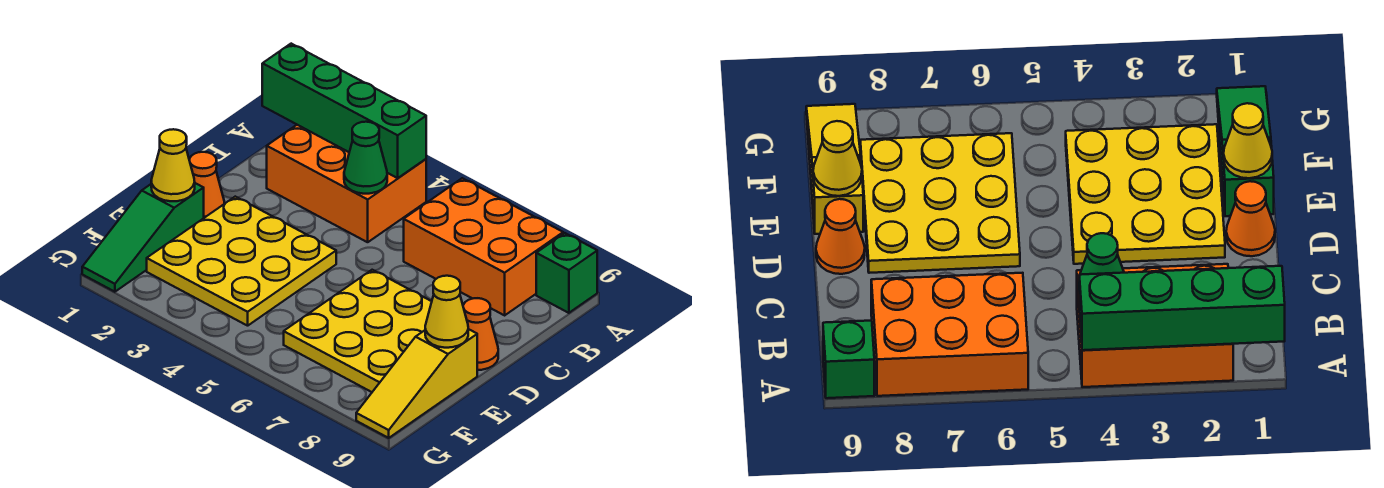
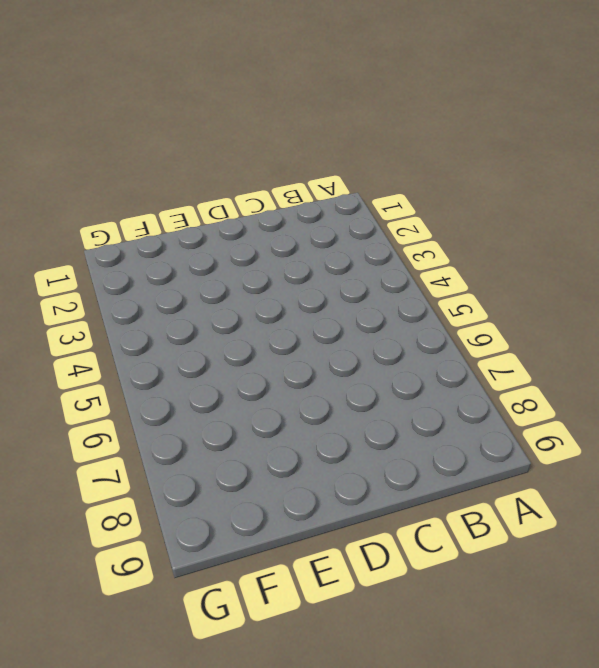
none -> orange 2x3 brick [267,125,426,242]
none -> orange 2x3 brick [404,178,563,315]
none -> green 1x1 brick [536,233,597,313]

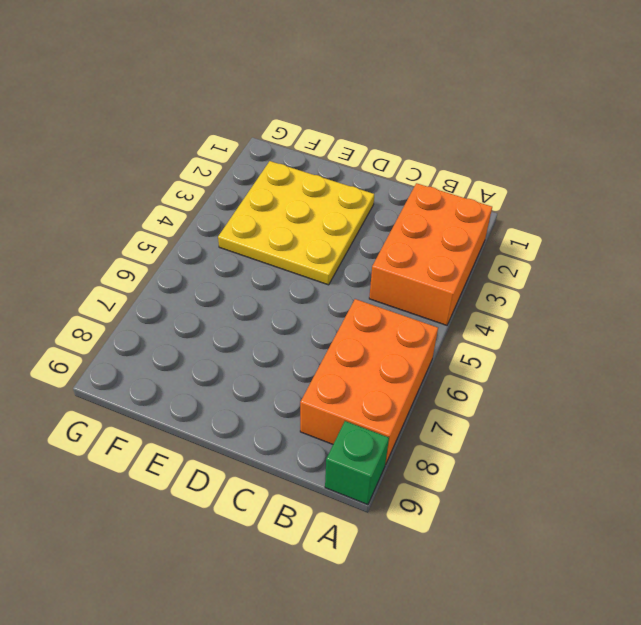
none -> orange 1x1 cone [190,152,224,218]
none -> yellow 3x3 plate [284,270,432,392]
none -> orange 1x1 cone [463,298,498,370]

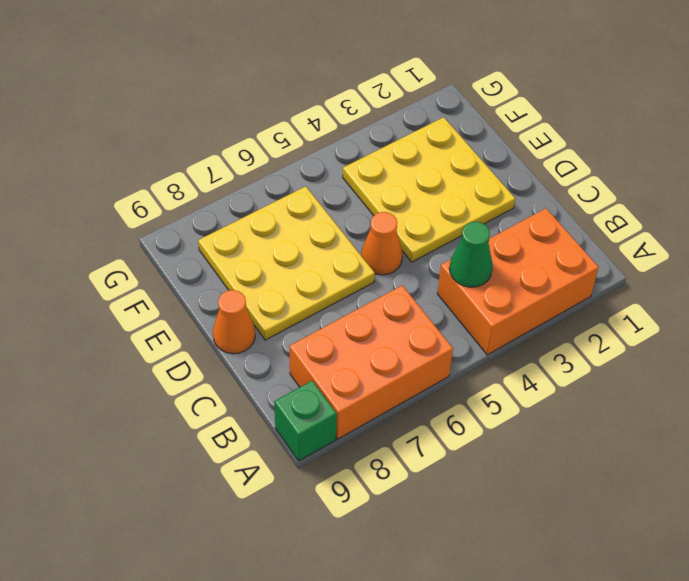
orange 1x1 cone [361,212,402,275] -> orange 1x1 cone moved to [190,152,224,218]
none -> green 1x3 slope [82,183,204,292]
none -> yellow 1x3 slope [356,329,477,438]
none -> green 1x4 brick [262,44,426,178]

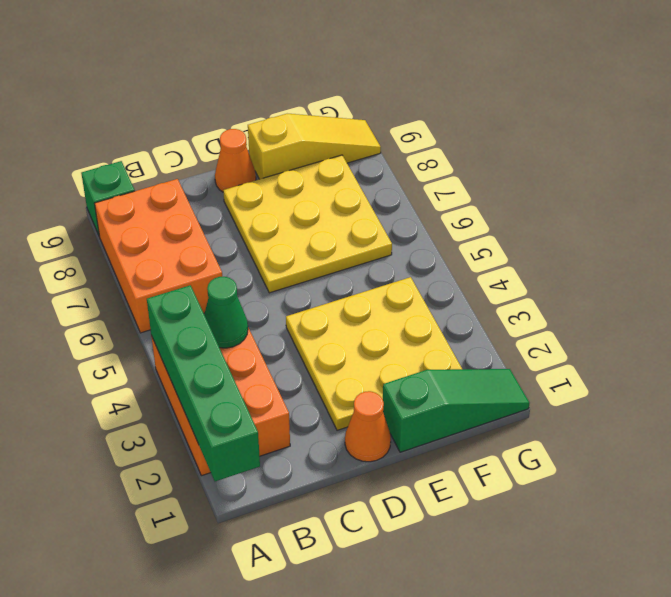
none -> yellow 1x1 cone [151,129,195,201]
none -> yellow 1x1 cone [425,276,468,348]

